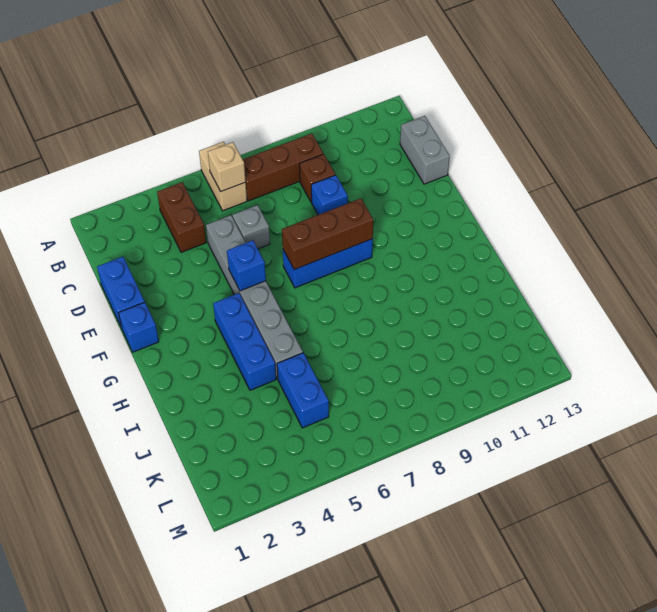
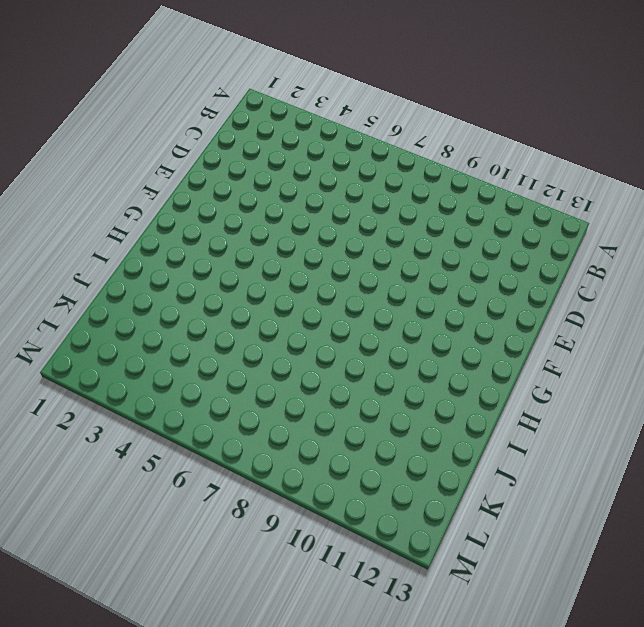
none -> tan 1x2 brick [199,142,247,211]
none -> brown 1x2 brick [157,182,206,252]
none -> brown 1x3 brick [243,133,323,201]

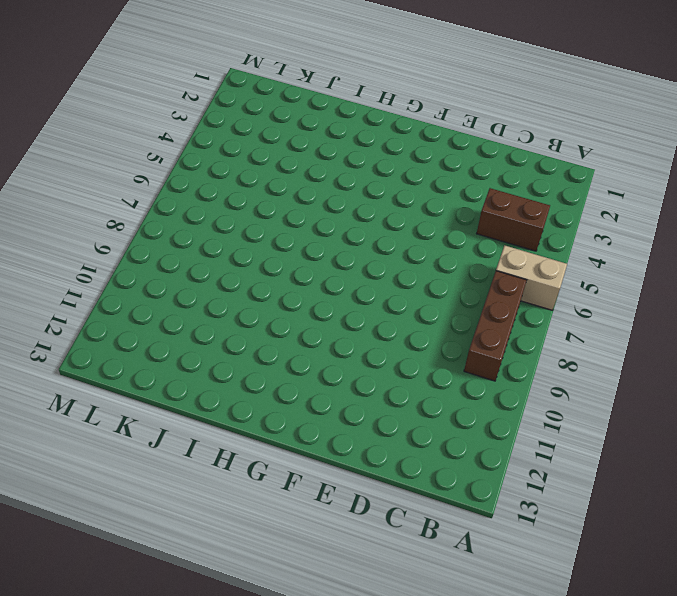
none -> brown 1x1 brick [299,154,335,202]
none -> grey 1x2 brick [400,116,450,184]
none -> blue 1x2 brick [97,257,145,326]

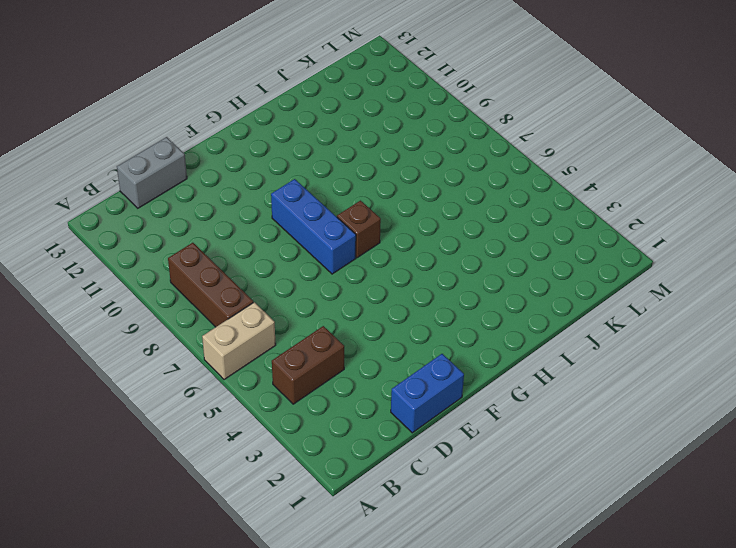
brown 1x1 brick [337,201,381,258] -> brown 1x1 brick moved to [299,154,335,202]
none -> grey 1x6 brick [206,215,303,379]
none -> grey 1x1 brick [232,205,270,249]
none -> blue 1x1 brick [311,175,348,215]

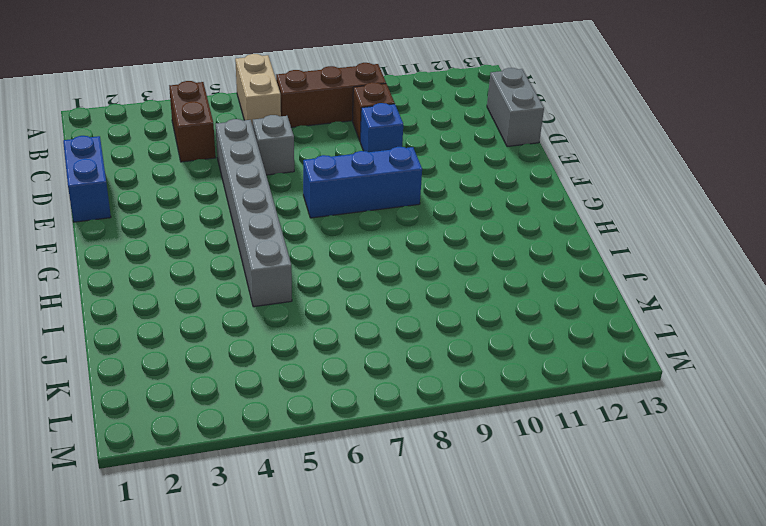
none -> blue 1x1 brick [119,302,159,352]
none -> blue 1x3 brick [213,293,276,390]
none -> blue 1x2 brick [277,353,329,428]

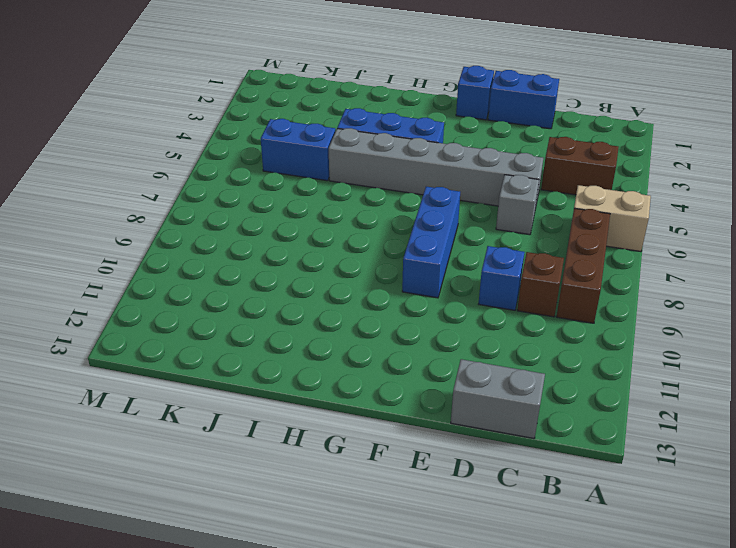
none -> tan 1x1 brick [208,142,246,191]
none -> blue 1x1 brick [227,240,266,291]
none -> brown 1x3 brick [282,198,373,270]

